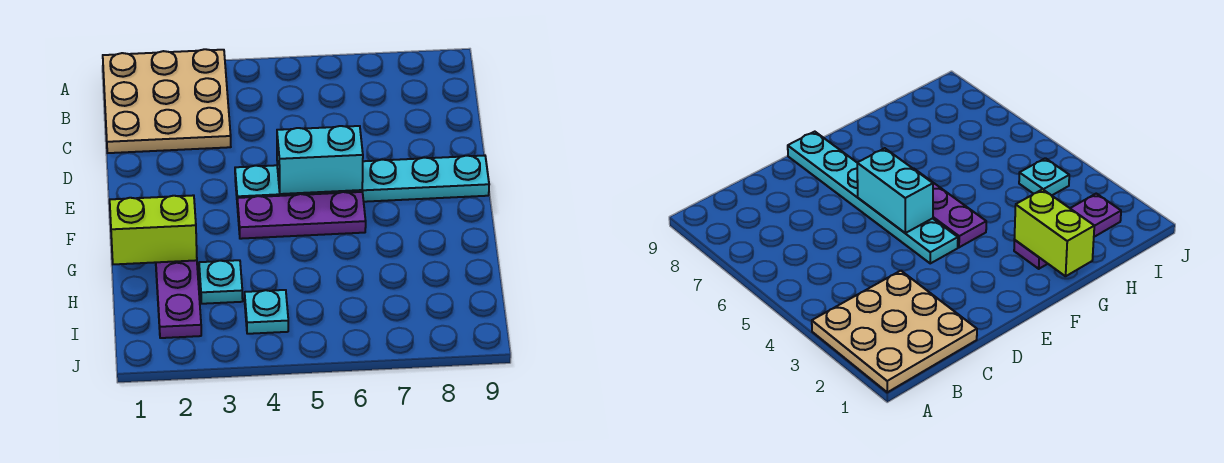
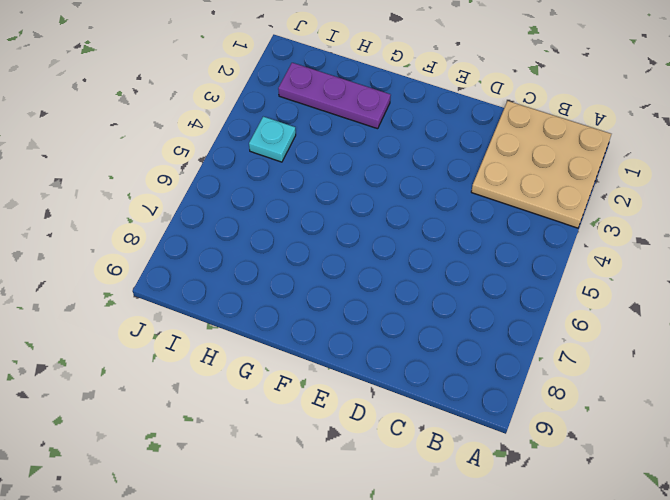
none -> cyan 1x6 plate [235,155,489,207]
none -> purple 1x3 plate [237,192,366,239]

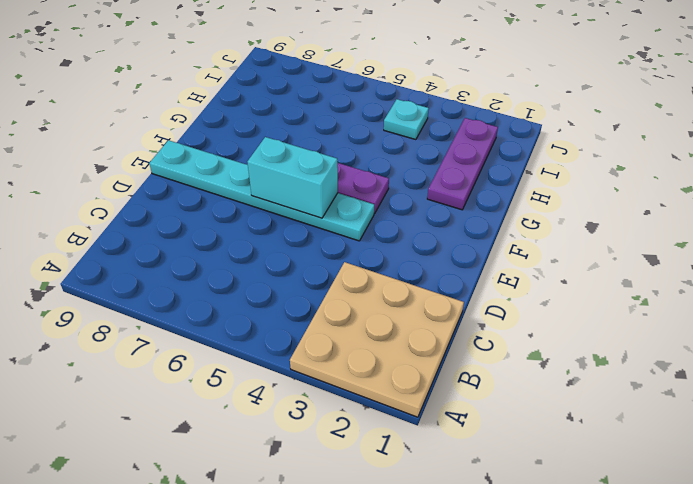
none -> cyan 1x1 plate [199,260,243,304]
none -> lime 1x2 brick [110,195,197,264]

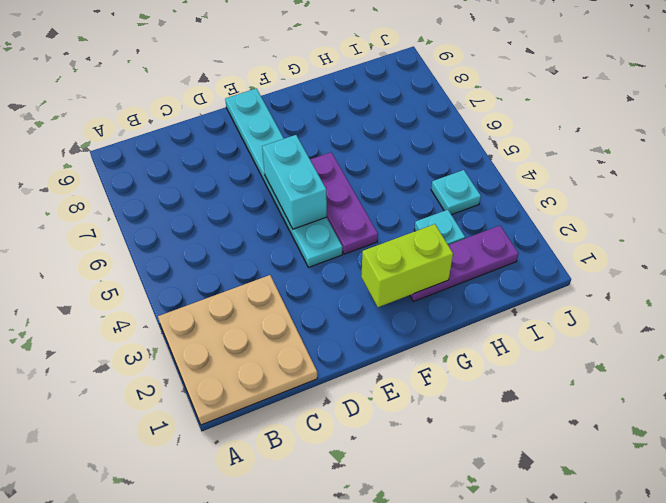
lime 1x2 brick [361,224,453,307] -> lime 1x2 brick turned to [110,195,197,264]

